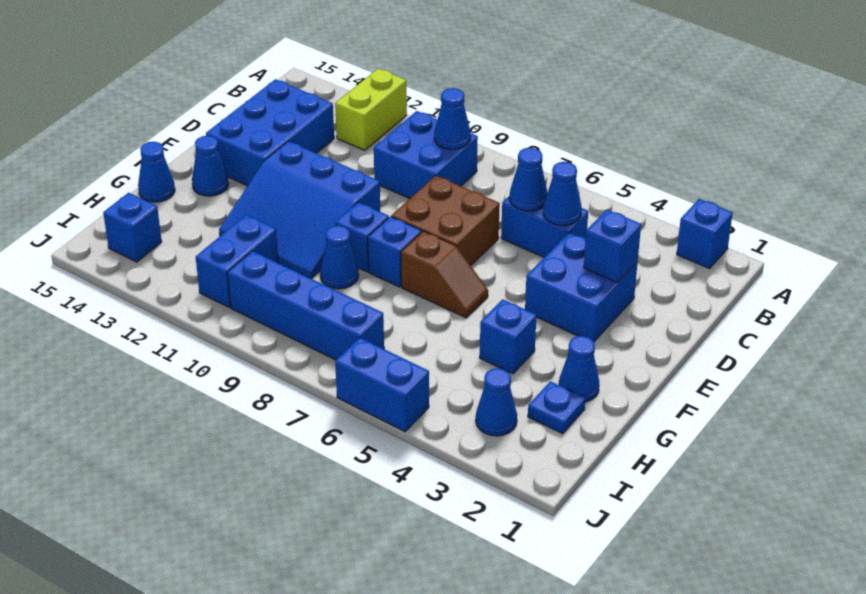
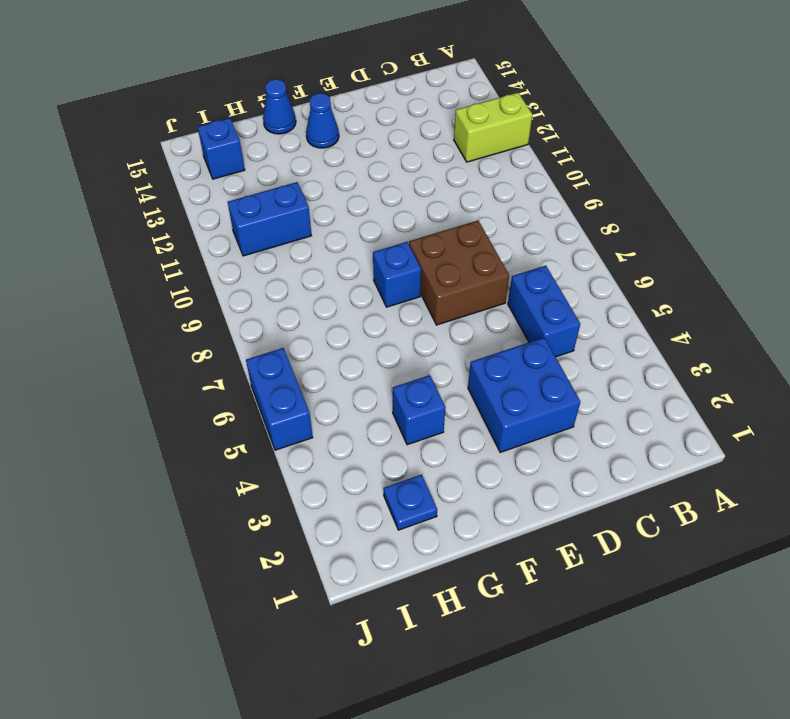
none -> blue 1x1 brick [677,199,733,269]
none -> blue 2x2 brick [374,111,478,199]
none -> blue 2x3 brick [206,79,334,186]

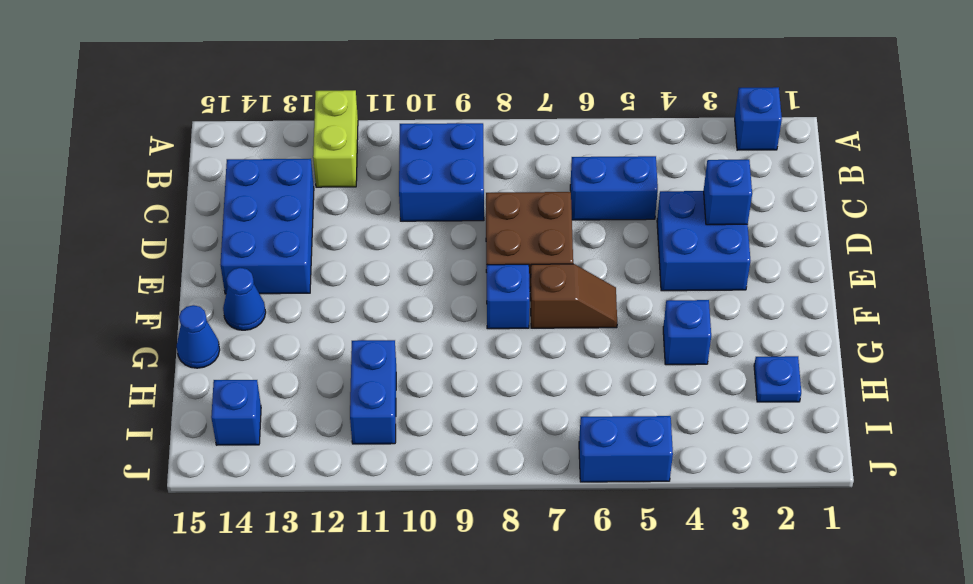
none -> blue 3x3 slope [219,141,380,279]
none -> blue 1x1 brick [335,202,389,272]
none -> blue 1x1 cone [559,336,599,402]

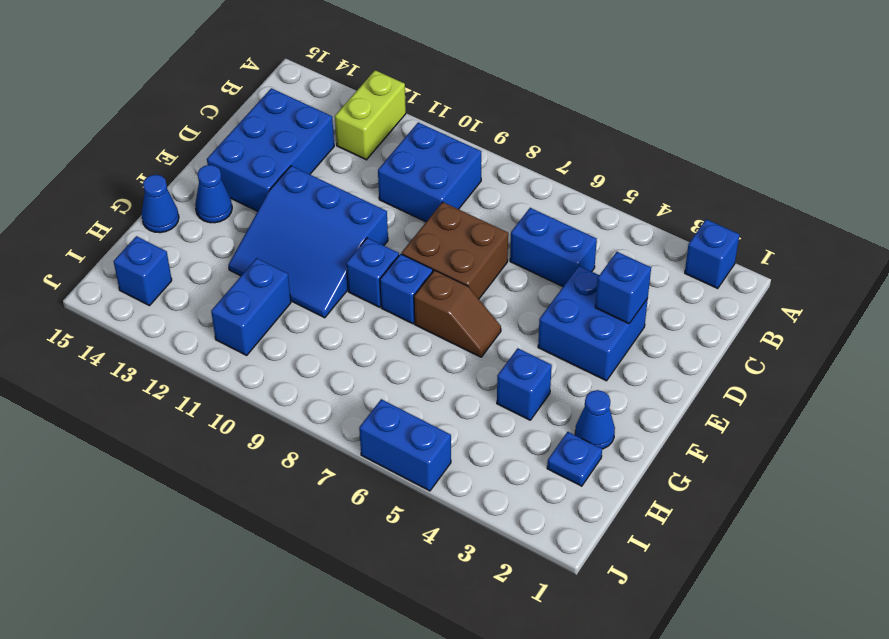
none -> blue 1x1 cone [320,226,359,289]
none -> blue 1x1 cone [476,368,517,436]
none -> blue 1x4 brick [227,251,384,360]

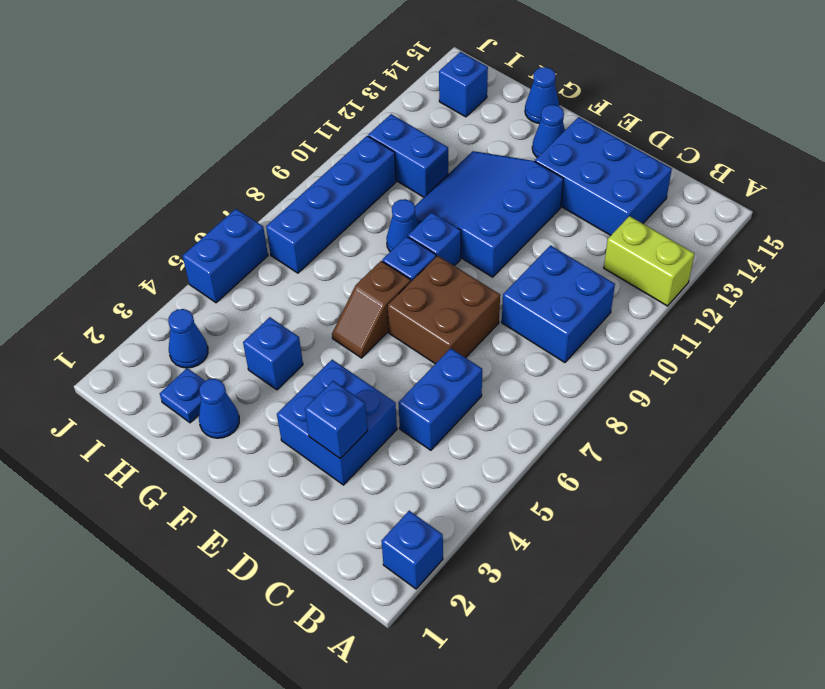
none -> blue 1x1 cone [434,88,471,149]
none -> blue 1x1 cone [543,162,582,226]
none -> blue 1x1 cone [510,148,548,211]

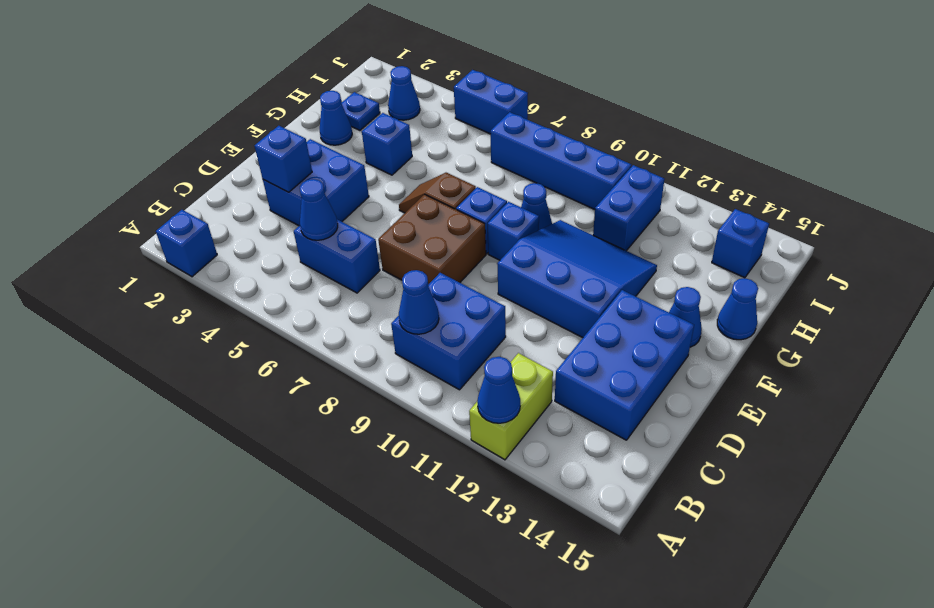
blue 1x1 cone [477,357,520,423] -> blue 1x1 cone moved to [510,148,548,211]

